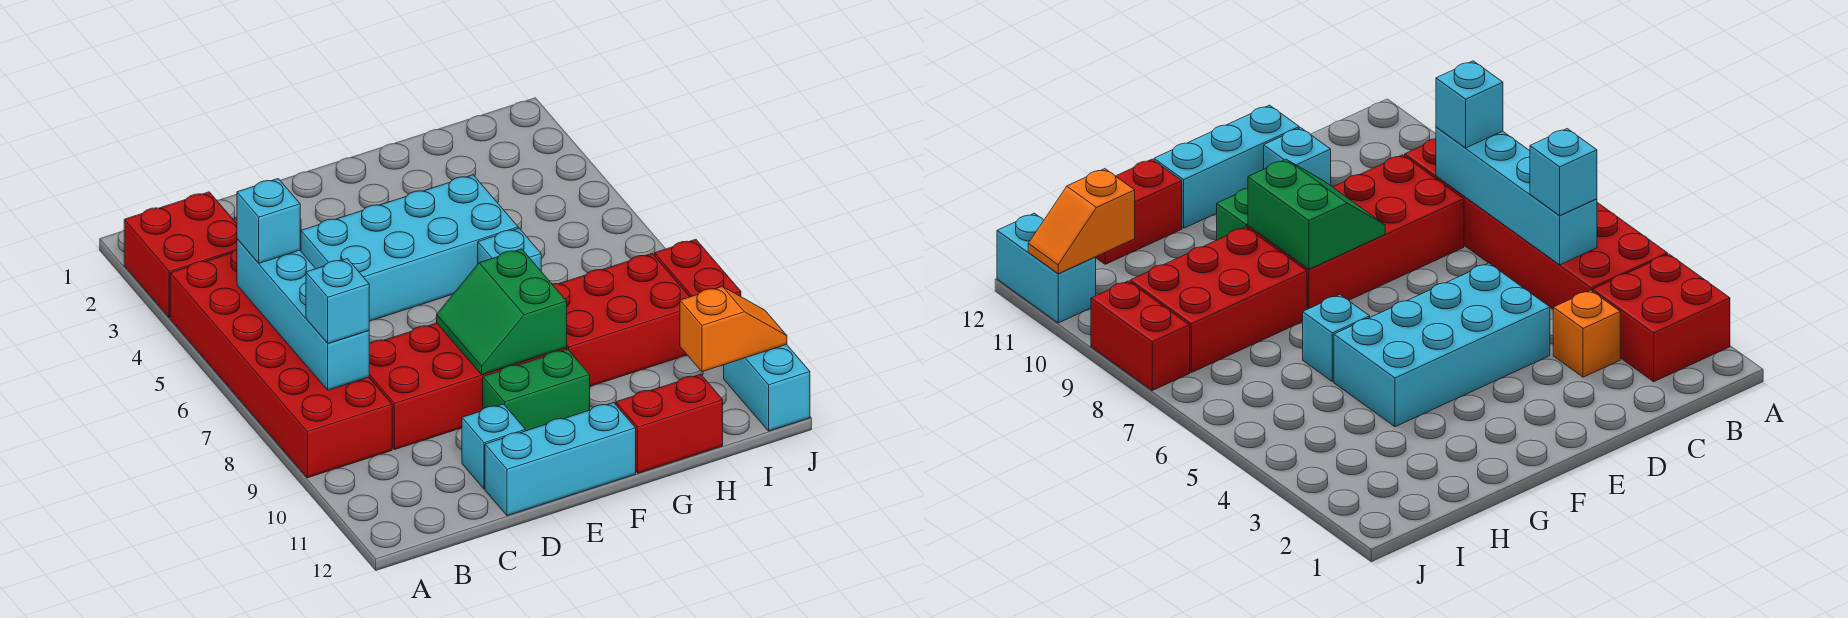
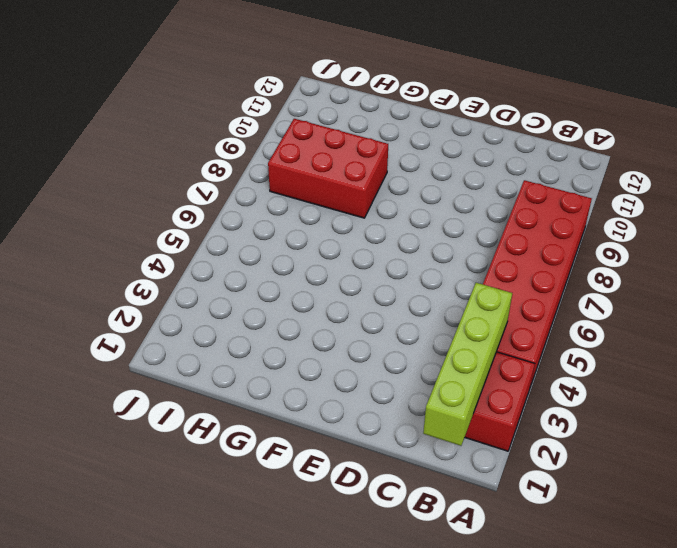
lime 1x4 brick [423,283,512,446] -> none
none -> orange 1x1 brick [1553,290,1620,377]
none -> red 2x4 brick [369,323,567,450]
none -> cyan 2x4 brick [301,175,518,321]

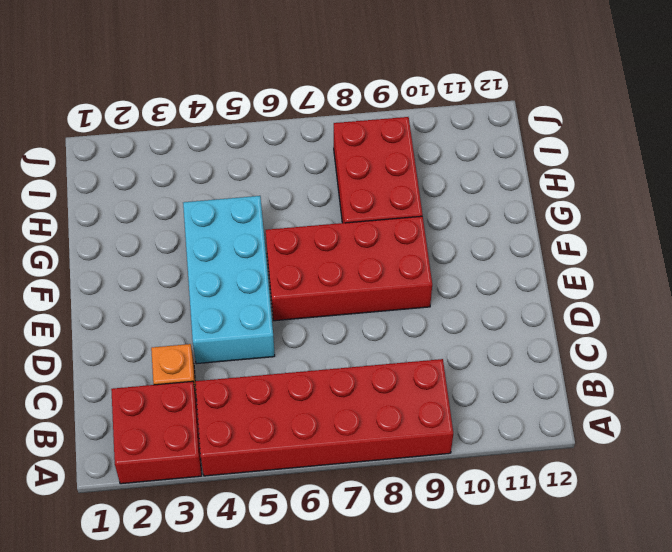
red 2x4 brick [266,216,432,321] -> red 2x4 brick turned to [369,323,567,450]
none -> cyan 1x1 brick [462,404,525,489]
none -> cyan 1x3 brick [485,403,636,516]
none -> green 1x2 brick [483,349,590,431]

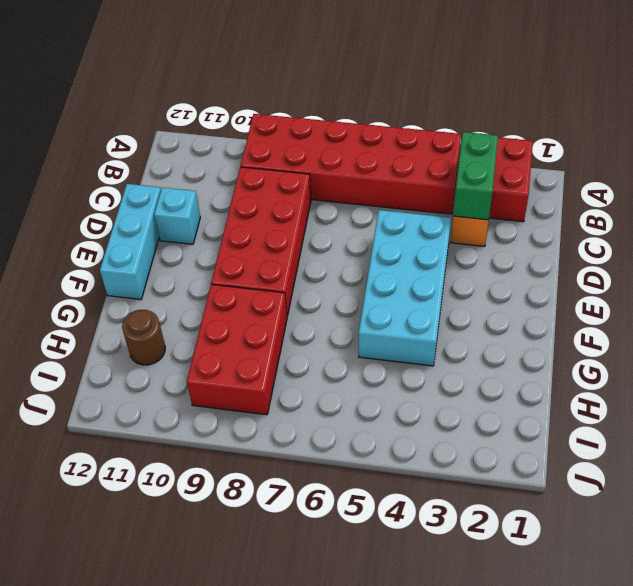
green 1x2 brick [453,132,498,220] -> green 1x2 brick moved to [483,349,590,431]
brown 1x1 round brick [122,310,165,365] -> none
none -> cyan 1x1 brick [478,228,541,271]
none -> red 1x2 brick [616,374,723,473]
none -> red 1x2 brick [655,239,741,297]

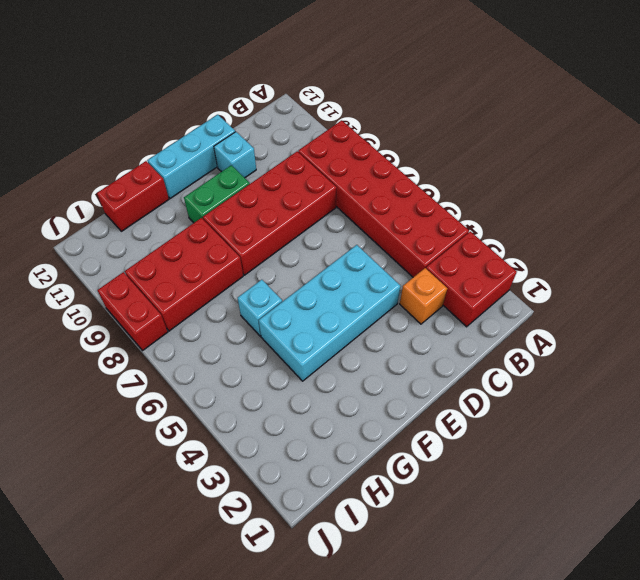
none -> cyan 1x2 brick [724,345,810,431]
none -> cyan 1x4 brick [237,239,369,390]
none -> green 2x2 slope [437,249,567,375]

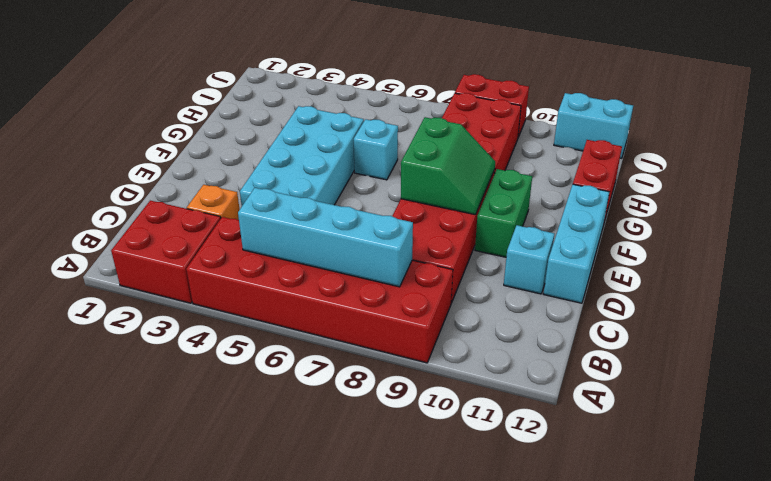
green 2x2 slope [401,117,495,215] -> green 2x2 slope turned to [437,249,567,375]
none -> orange 1x2 slope [680,287,787,372]
none -> cyan 1x1 brick [237,179,300,263]
none -> cyan 1x1 brick [306,259,369,343]

